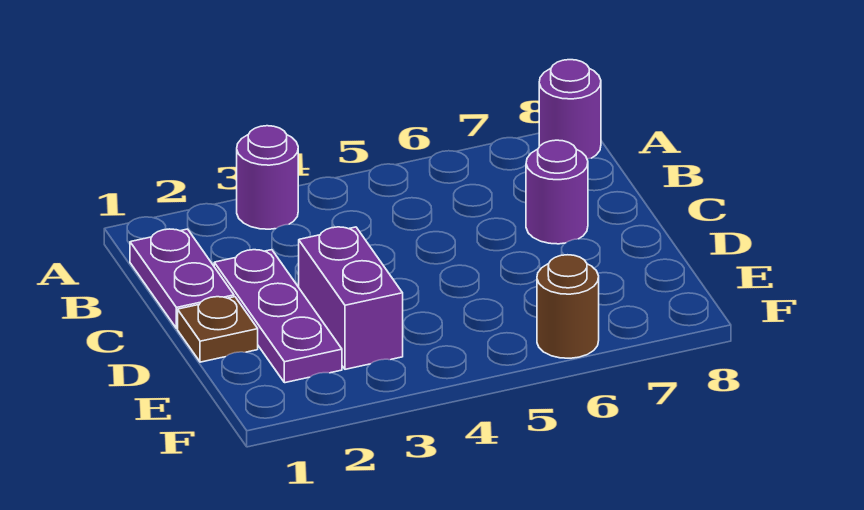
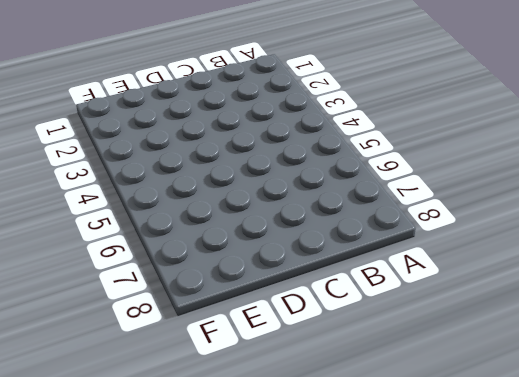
none -> purple 1x1 round brick [237,126,298,229]
none -> purple 1x1 round brick [539,60,601,159]

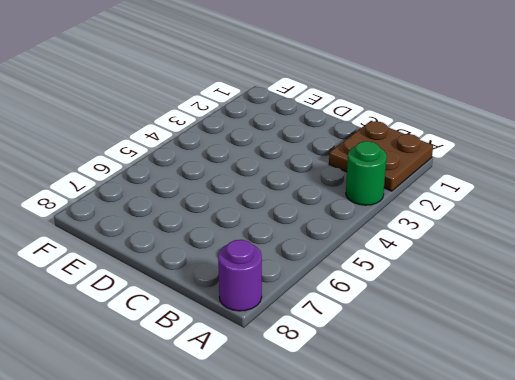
brown 2x2 plate [329,121,433,191] -> purple 1x2 plate [130,229,234,328]
green 1x1 round brick [346,141,387,205] -> purple 1x1 round brick [237,126,298,229]
none -> purple 1x3 plate [214,250,342,383]
none -> purple 1x1 round brick [526,140,588,244]

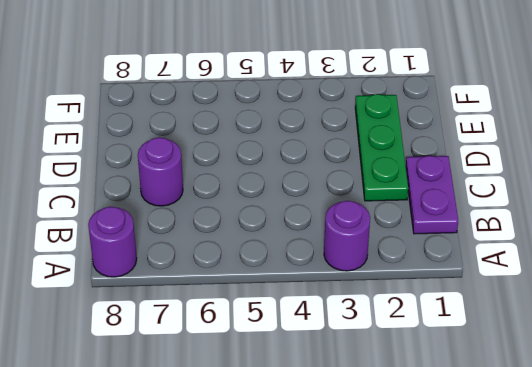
green 1x3 plate [355,94,408,201] -> purple 1x3 plate [214,250,342,383]
none -> brown 1x1 plate [178,297,258,362]
none -> purple 1x2 brick [299,227,403,369]

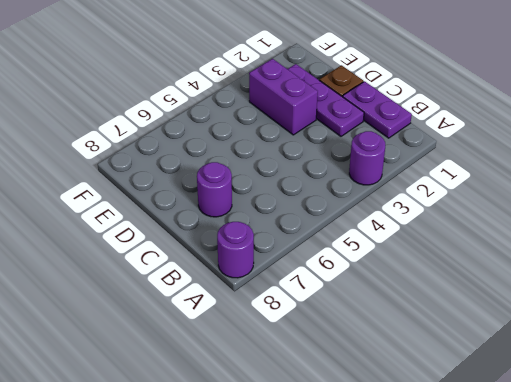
none -> brown 1x1 round brick [537,255,599,358]

